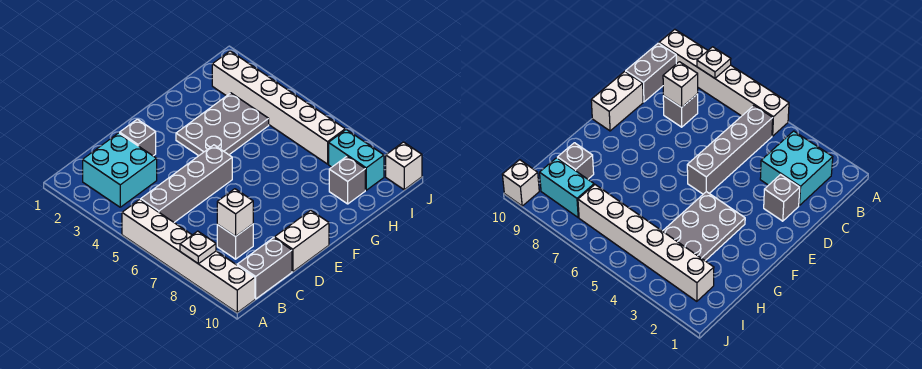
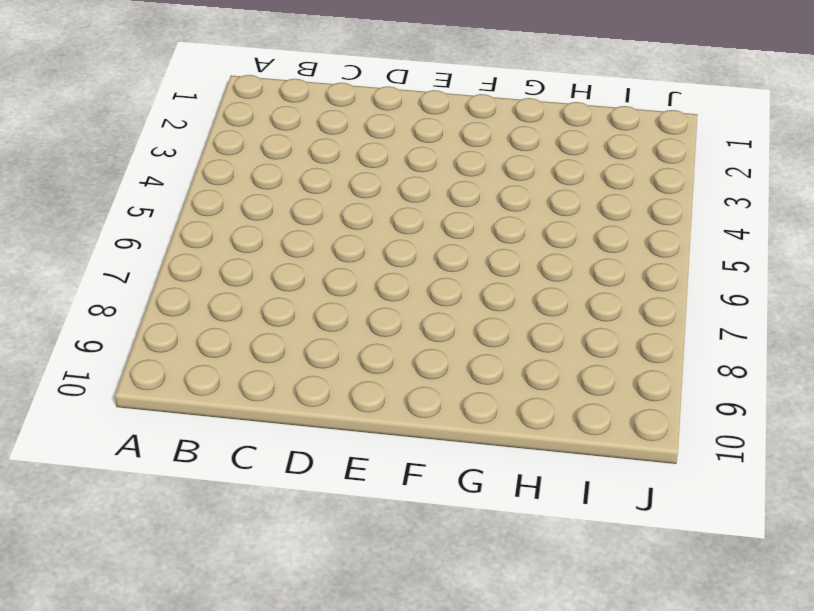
none -> white 1x6 brick [122,199,255,313]
none -> cyan 2x2 brick [83,133,157,207]
none -> grey 1x4 brick [141,145,232,222]

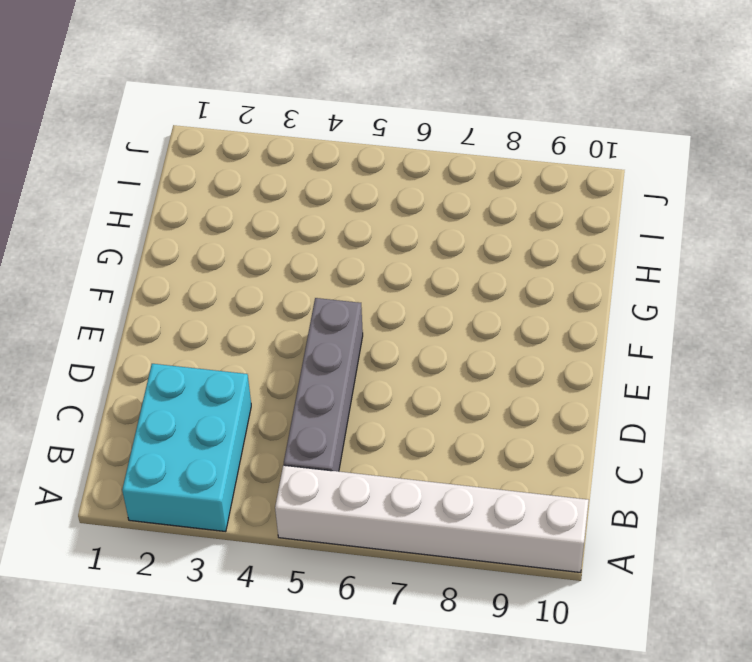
cyan 2x3 brick [122,364,251,532] -> cyan 2x2 brick [83,133,157,207]
none -> grey 1x2 brick [237,238,292,299]
none -> grey 1x1 brick [217,224,253,259]
none -> grey 1x1 brick [120,119,156,156]

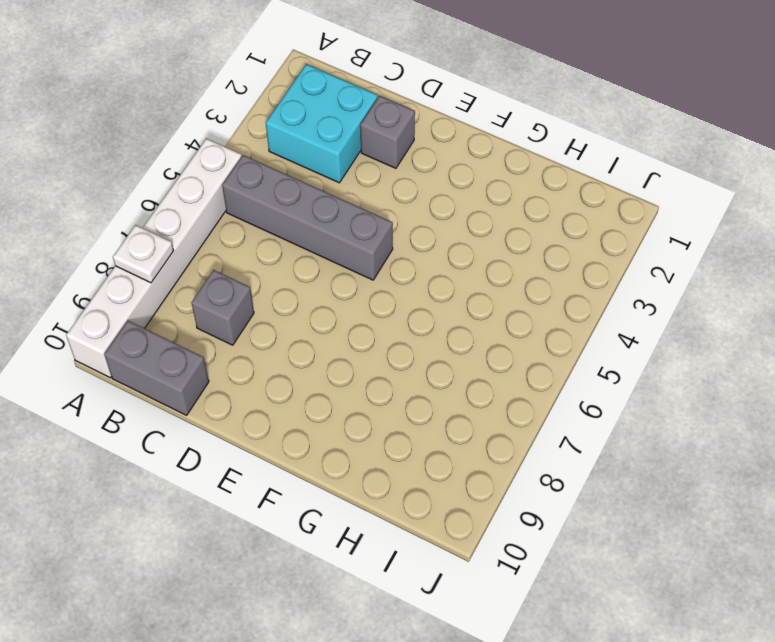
none -> white 1x2 brick [274,210,329,272]
none -> grey 2x3 plate [176,93,269,156]
none -> grey 1x1 brick [329,156,365,204]

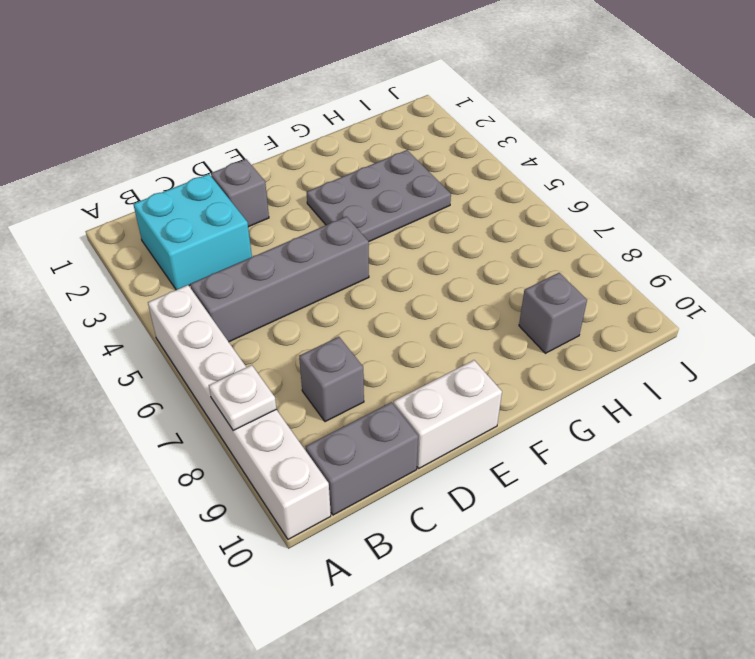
none -> white 1x6 brick [212,51,345,164]
none -> cyan 1x2 brick [329,130,384,190]
none -> white 1x1 brick [386,142,422,190]

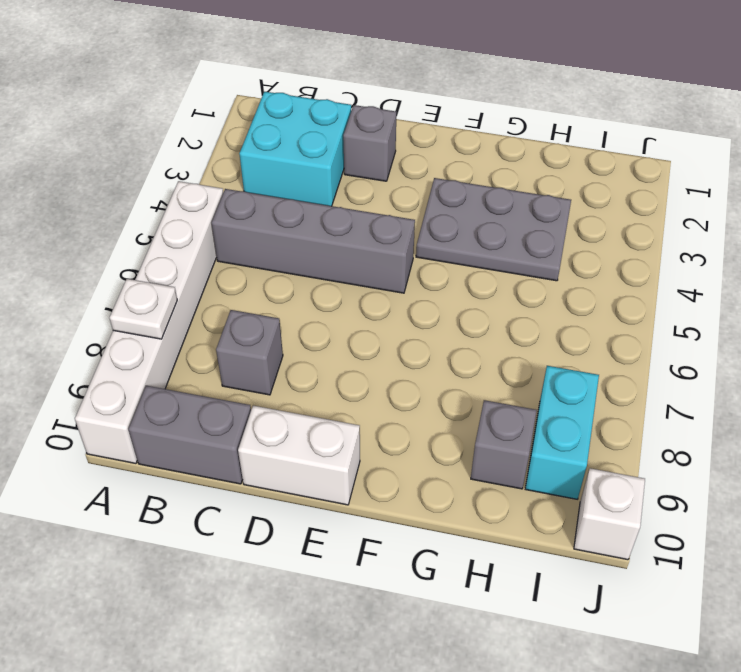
none -> white 1x6 brick [212,51,345,164]
none -> white 1x1 brick [217,189,253,237]

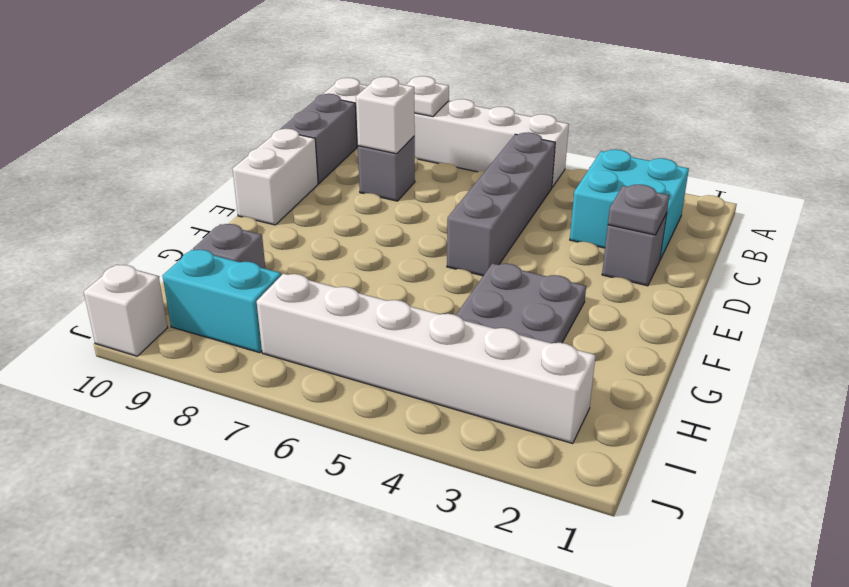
grey 1x1 plate [608,184,669,235] -> none

